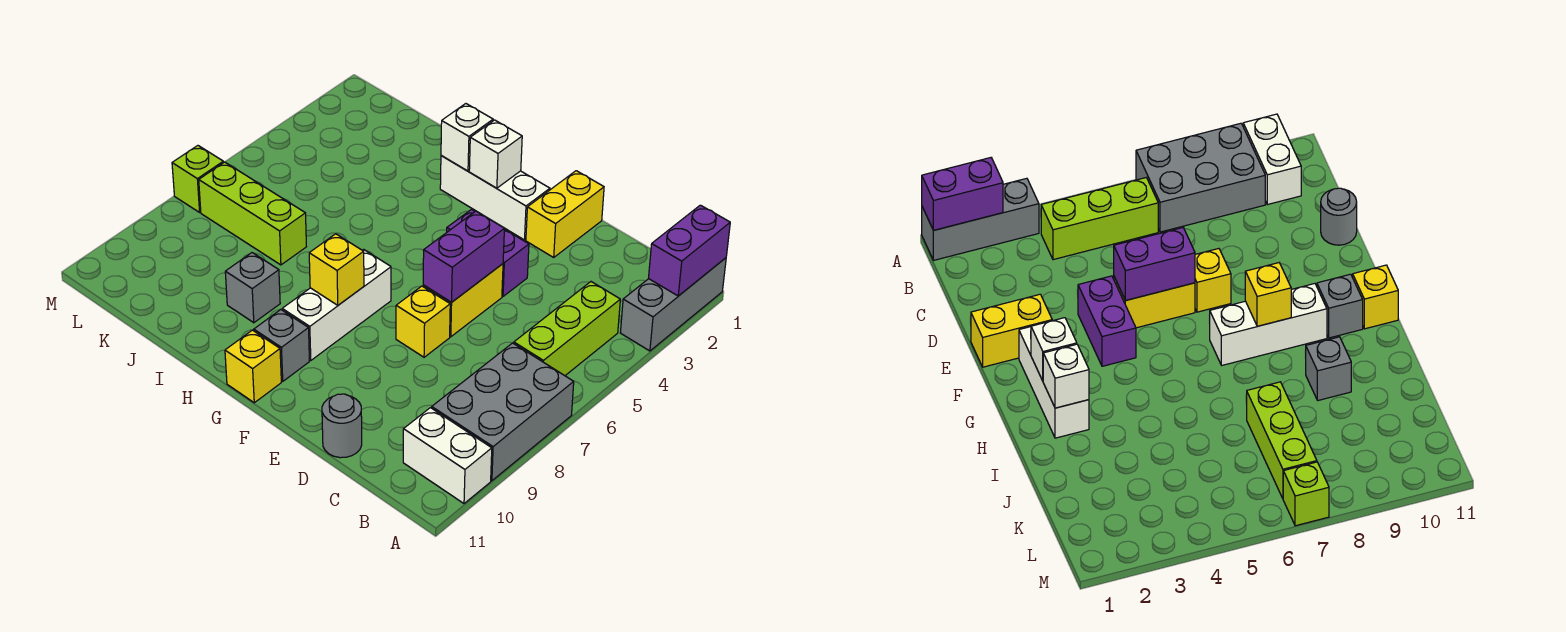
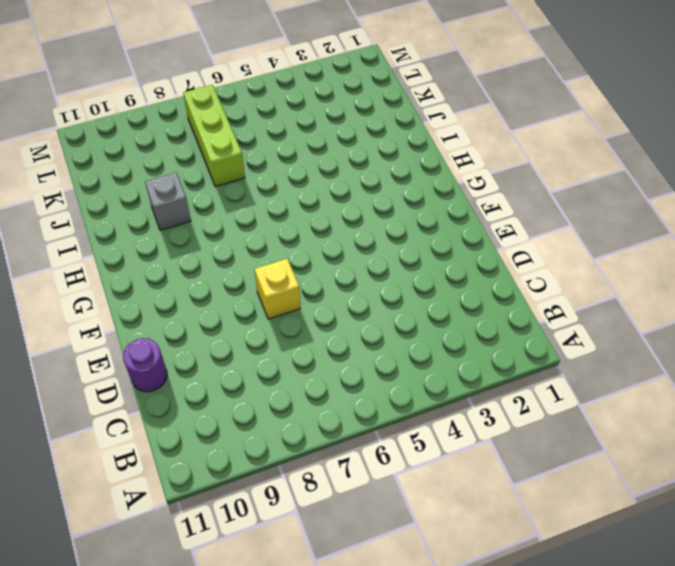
purple 1x1 round brick [123,338,167,392] -> grey 1x1 round brick [322,394,362,458]
none -> grey 1x3 brick [620,258,726,351]
none -> grey 2x3 brick [432,343,574,481]
none -> white 1x2 brick [403,408,492,503]

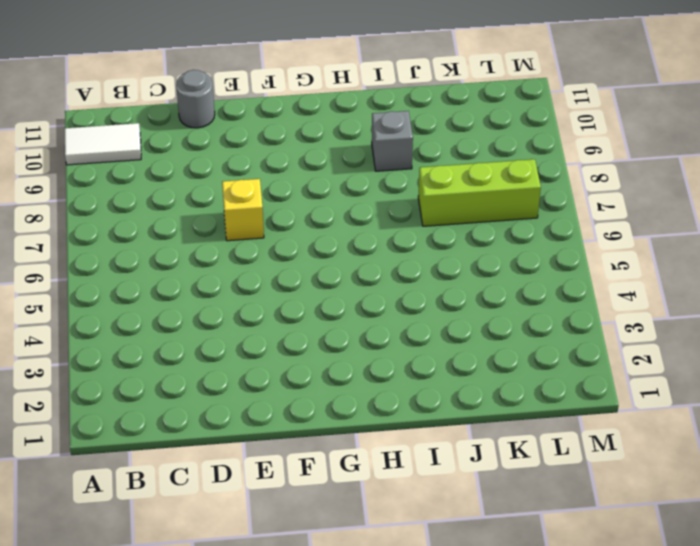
white 1x2 tile [65,123,141,165] -> white 1x2 brick [403,408,492,503]
none -> grey 1x3 brick [620,258,726,351]
none -> grey 2x3 brick [432,343,574,481]
none -> lime 1x3 brick [514,282,620,376]

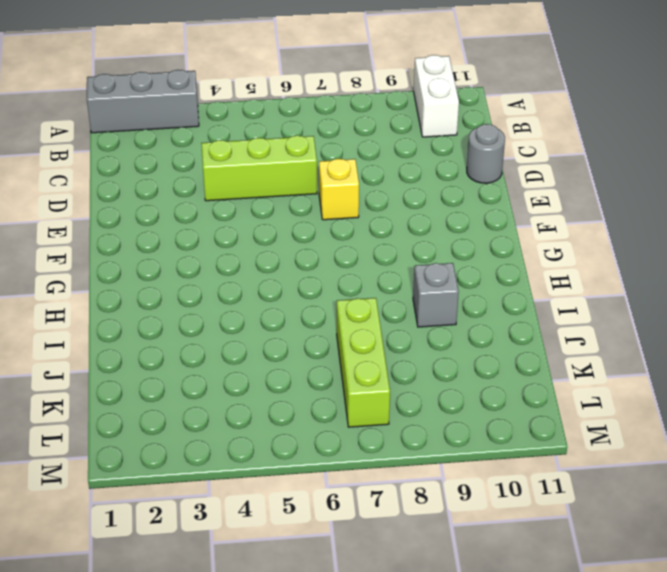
lime 1x3 brick [201,135,317,201] -> lime 1x3 brick moved to [514,282,620,376]
none -> grey 2x3 brick [432,343,574,481]
none -> yellow 1x2 brick [526,171,604,257]
none -> purple 1x2 brick [447,210,529,296]

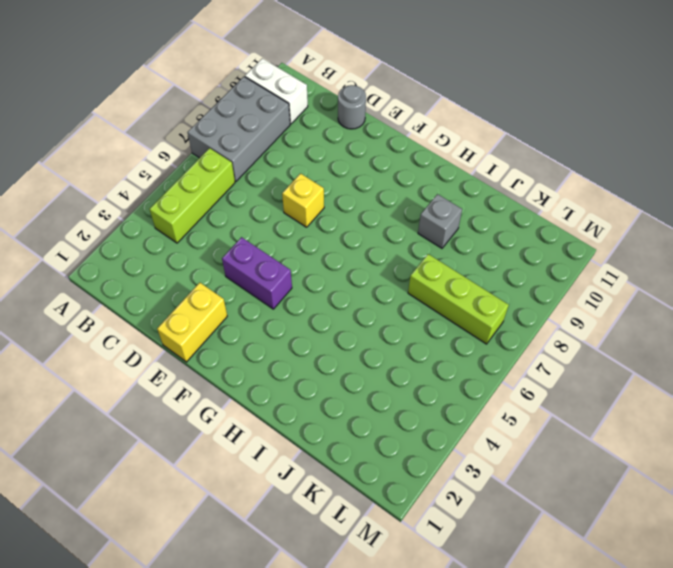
none -> grey 1x3 brick [620,258,726,351]
none -> yellow 1x2 brick [423,264,503,337]
none -> white 1x3 brick [440,155,550,240]

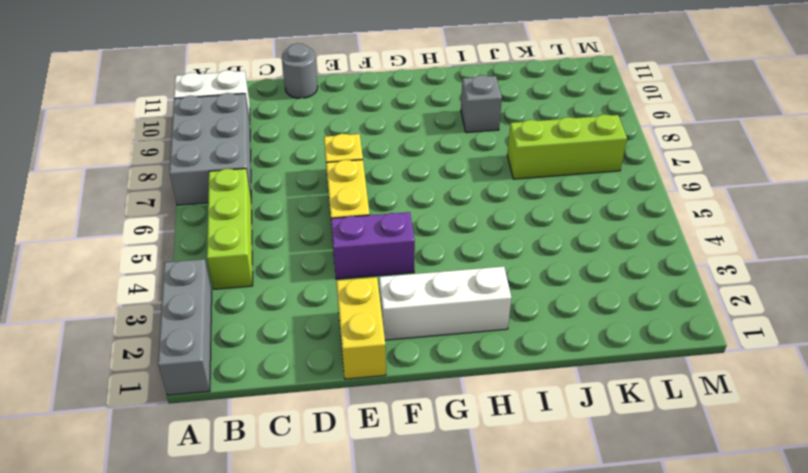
none -> white 1x3 brick [282,249,391,361]
none -> grey 1x1 brick [254,310,309,381]
none -> yellow 1x1 brick [225,330,281,403]

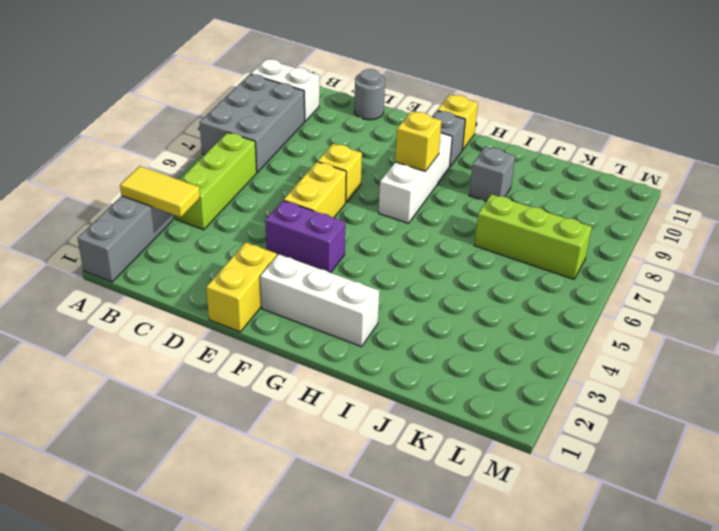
yellow 1x2 tile [120,166,200,217] -> none
none -> lime 1x1 brick [172,146,223,212]
none -> purple 1x2 brick [648,205,730,296]
none -> purple 1x2 brick [423,211,504,302]

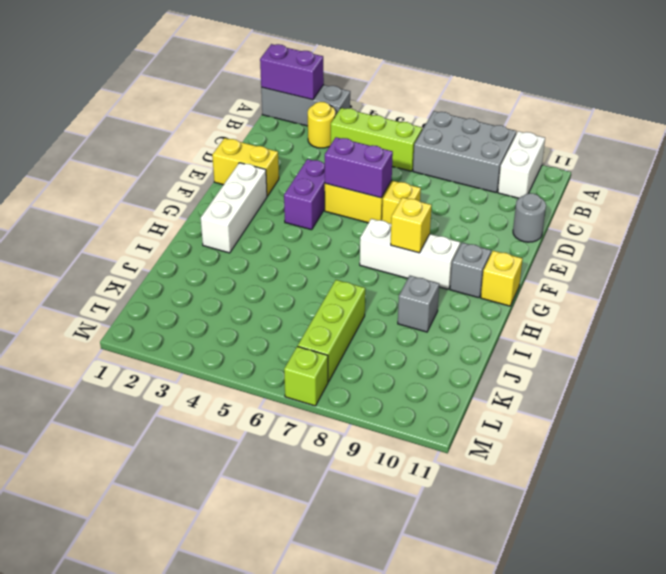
yellow 1x1 round brick [308,102,335,148] -> none
none -> white 1x1 brick [469,120,522,188]
none -> white 1x1 brick [441,104,493,171]

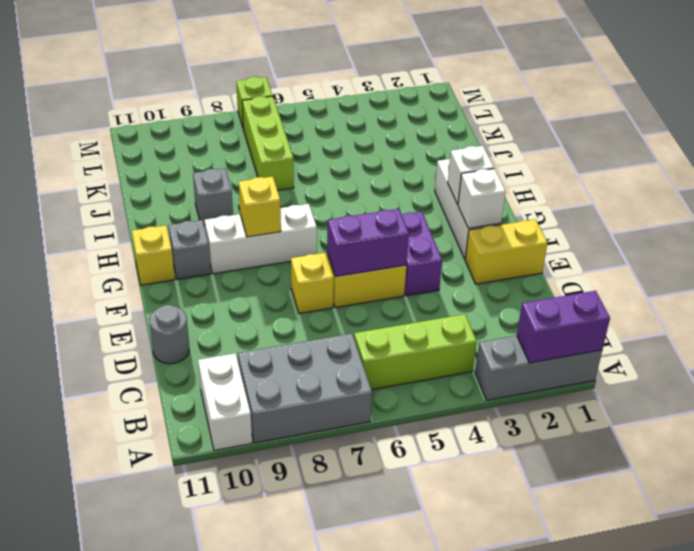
white 1x1 brick [458,169,506,228] -> white 1x1 brick moved to [441,104,493,171]

